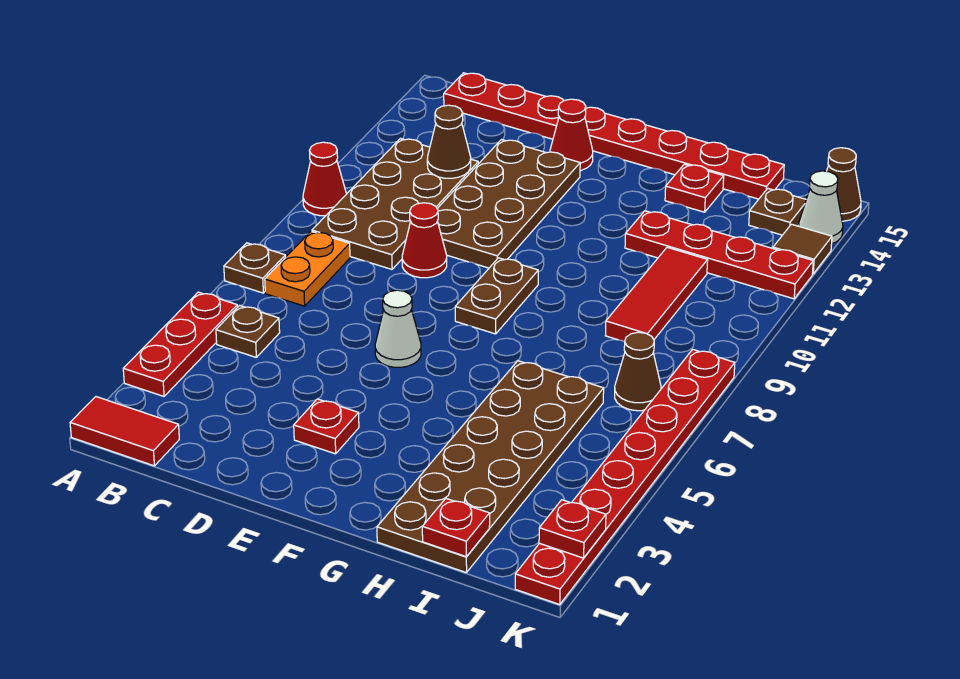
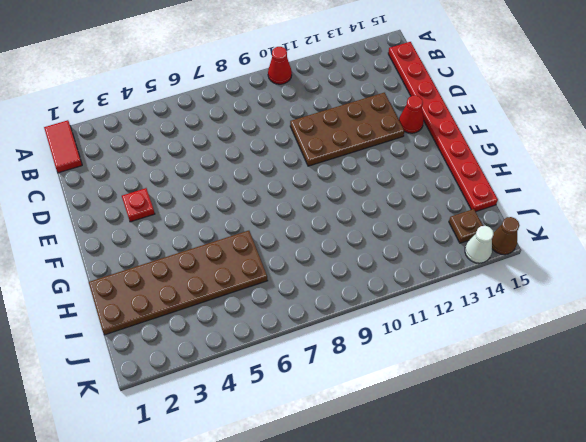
none -> red 1x3 plate [123,292,237,396]
none -> brown 1x1 plate [224,243,286,293]
none -> brown 1x1 plate [216,305,280,357]

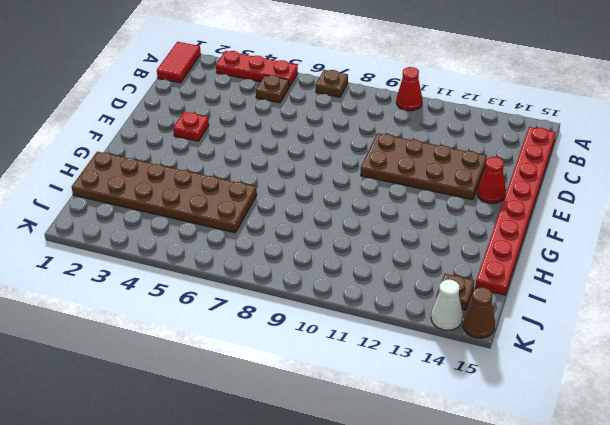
none -> orange 1x2 plate [265,231,350,306]
none -> brown 2x4 plate [312,139,478,269]
none -> red 1x1 cone [402,203,447,278]

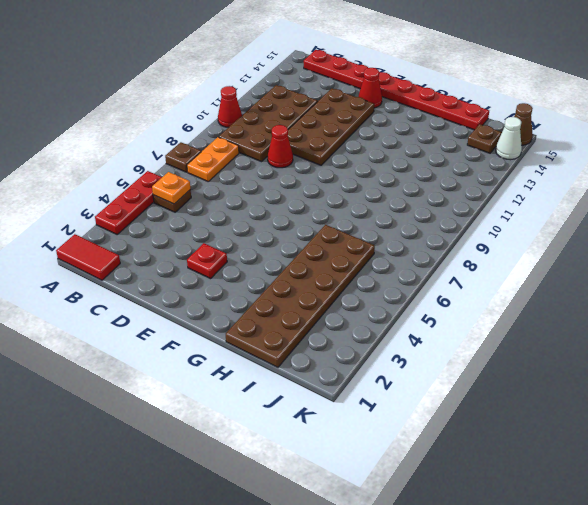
orange 1x1 plate [152,172,190,204] -> none
none -> white 1x1 cone [375,290,421,367]
none -> brown 1x2 plate [455,258,538,334]
none -> red 1x4 plate [625,211,813,299]

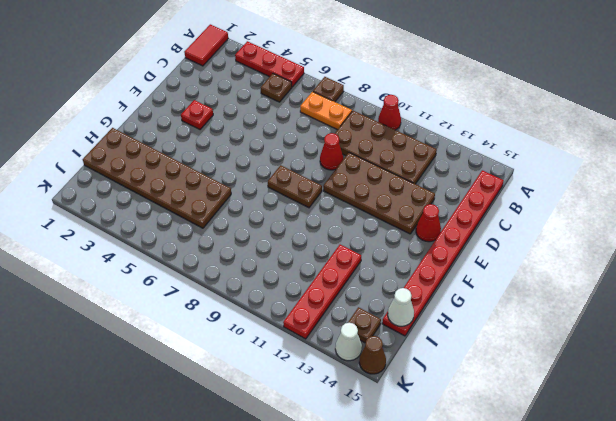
white 1x1 cone [388,288,414,326] -> white 1x1 cone moved to [375,290,421,367]
none -> red 1x1 plate [665,164,724,212]
none -> red 1x3 tile [605,247,708,342]
none -> brown 1x1 cone [615,332,661,411]

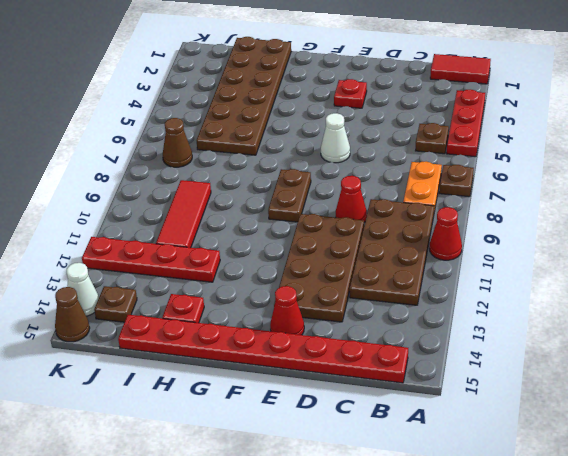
none -> red 1x8 plate [515,349,735,605]
none -> brown 1x1 tile [773,224,832,274]
none -> brown 1x1 cone [427,105,471,178]

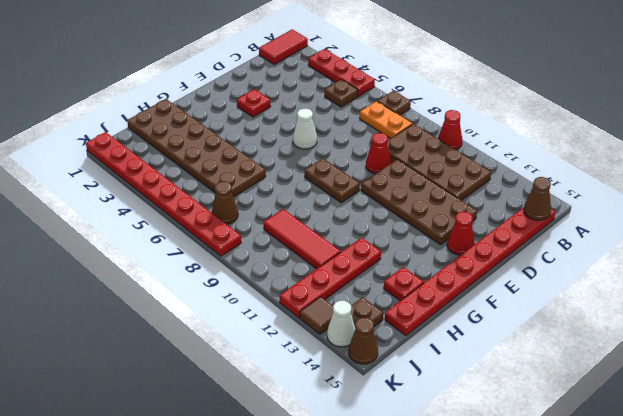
brown 1x1 cone [524,177,551,220] -> brown 1x1 cone moved to [427,105,471,178]
none -> red 1x1 plate [422,499,490,557]
none -> red 1x1 plate [539,500,606,558]

